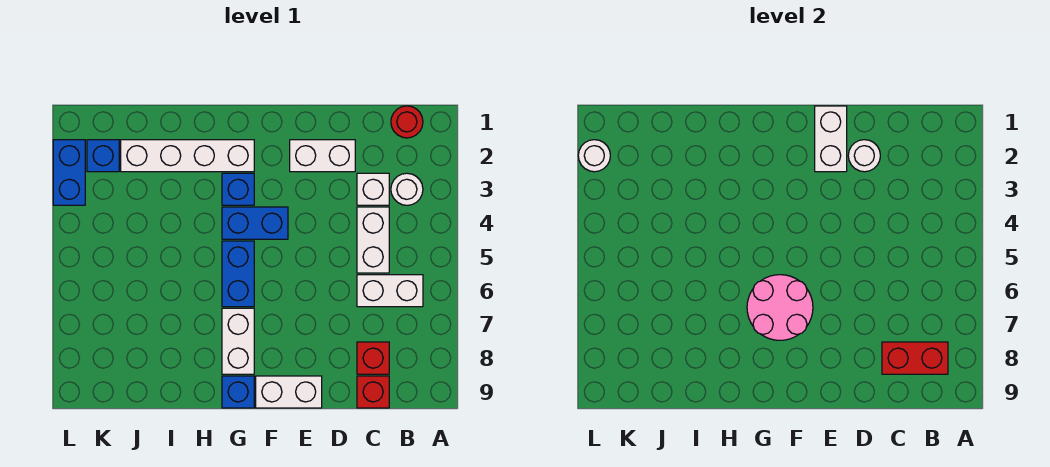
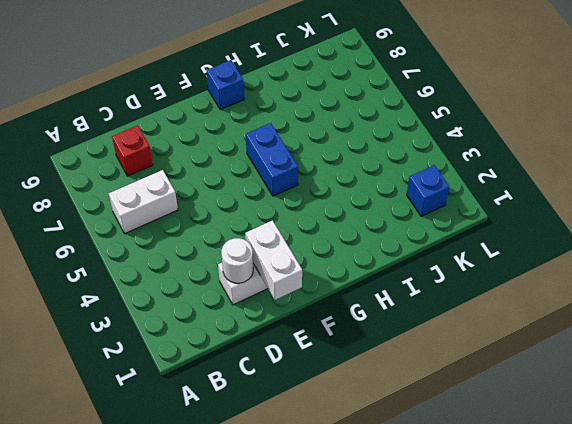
none -> red 1x1 round brick [391,106,423,138]
none -> white 1x1 round brick [391,173,423,205]
none -> white 1x1 brick [357,173,389,205]

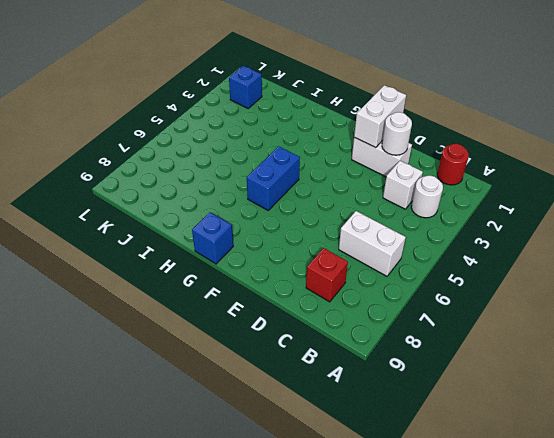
none -> white 1x2 brick [357,207,389,273]
none -> red 1x1 brick [357,376,389,408]
none -> white 1x2 brick [256,376,322,408]

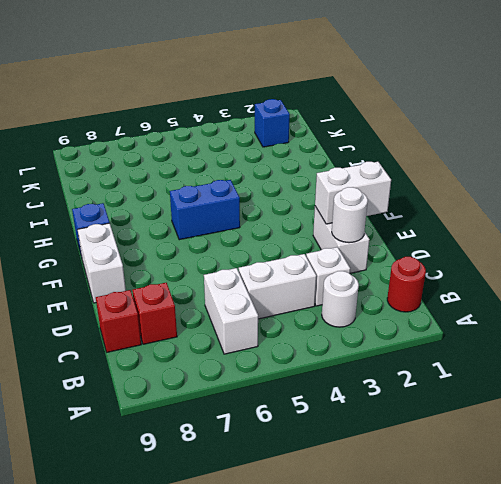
none -> blue 1x2 brick [222,207,288,239]
none -> white 1x4 brick [121,140,254,172]
none -> blue 1x1 brick [222,173,254,205]

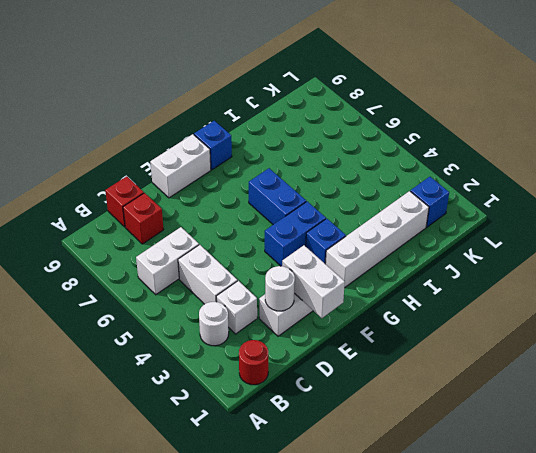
none -> white 1x2 brick [222,308,254,374]
none -> blue 1x2 brick [53,140,85,205]
none -> red 1x2 brick [882,342,948,374]

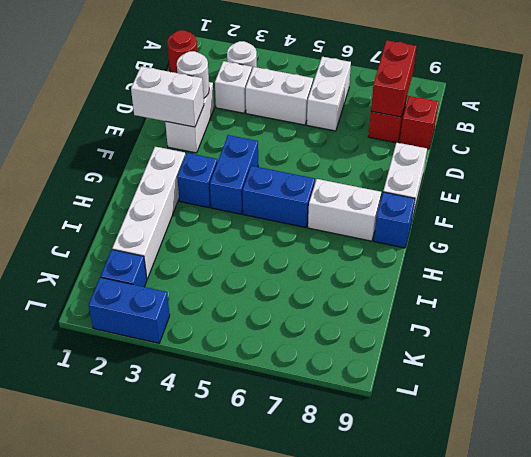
none -> pink 2x2 round brick [747,275,813,340]
none -> white 1x1 round brick [578,140,610,172]

